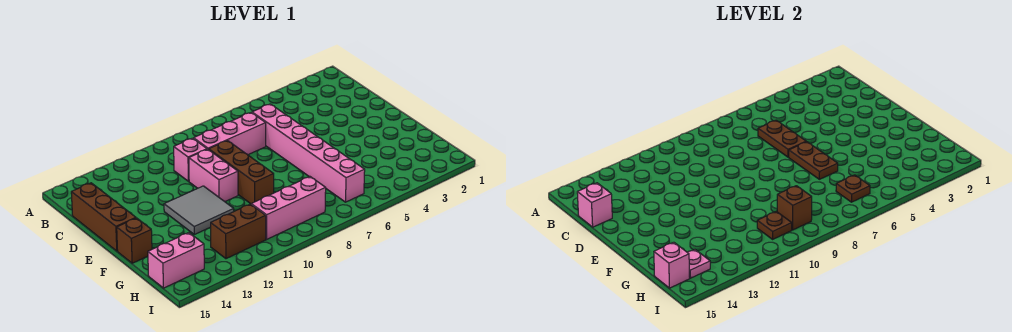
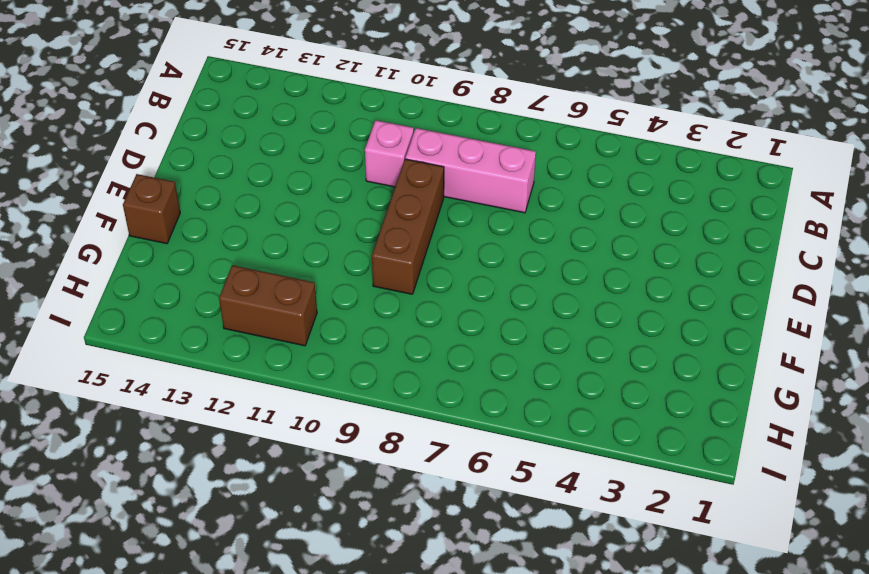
none -> pink 1x6 brick [252,104,365,202]
none -> brown 1x3 brick [71,183,136,251]
none -> pink 1x2 brick [189,149,238,202]

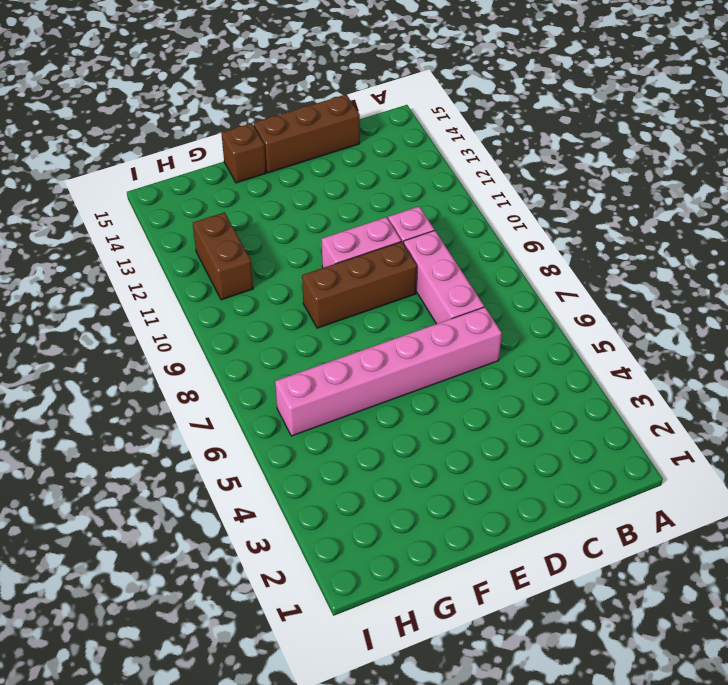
none -> grey 2x2 tile [164,186,234,234]
none -> pink 1x3 brick [251,177,326,239]
none -> pink 1x2 brick [148,233,204,288]

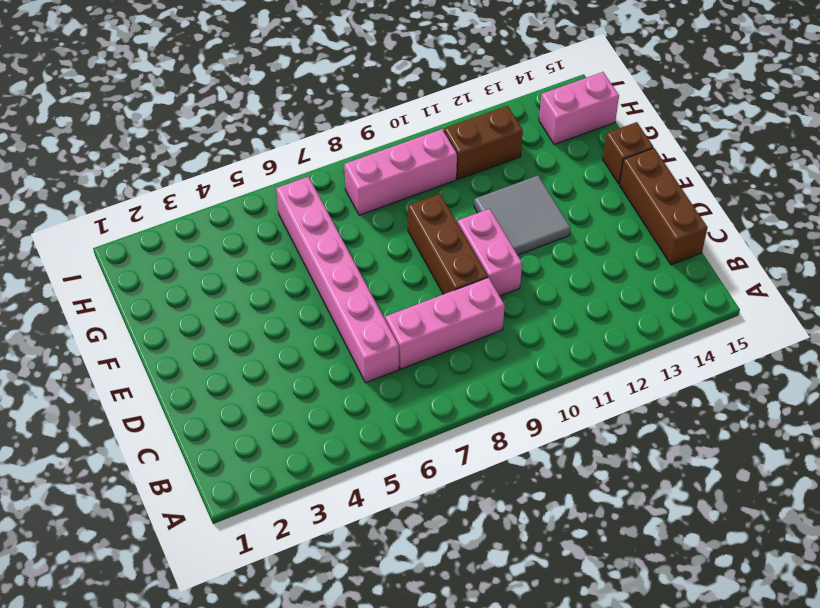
none -> pink 1x1 brick [174,138,207,181]
none -> brown 1x2 plate [758,120,806,157]
none -> pink 1x1 brick [577,183,612,227]

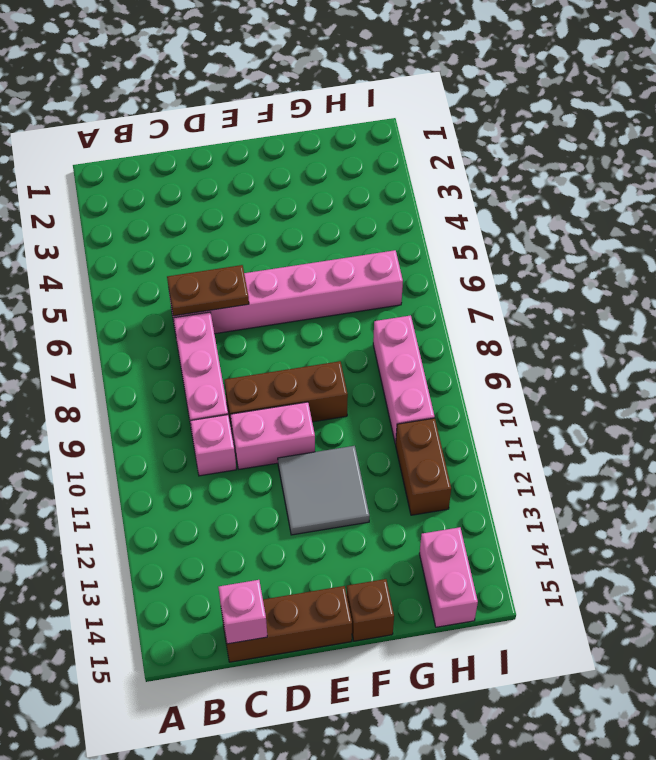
none -> brown 1x2 plate [789,142,838,179]
none -> brown 1x1 plate [836,175,870,202]
none -> brown 1x1 brick [777,186,812,230]

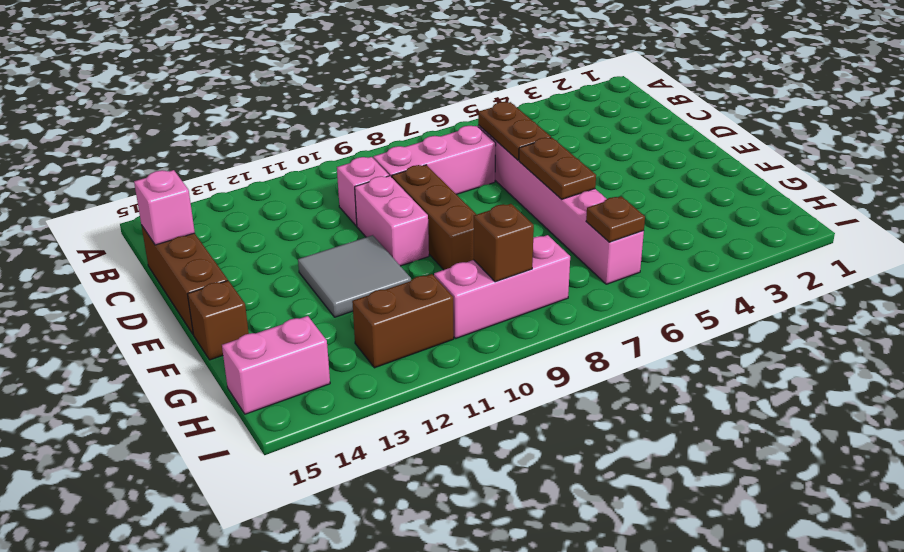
none -> brown 1x1 plate [757,212,792,239]
none -> pink 1x1 plate [687,250,710,278]
none -> pink 1x1 brick [654,242,690,288]

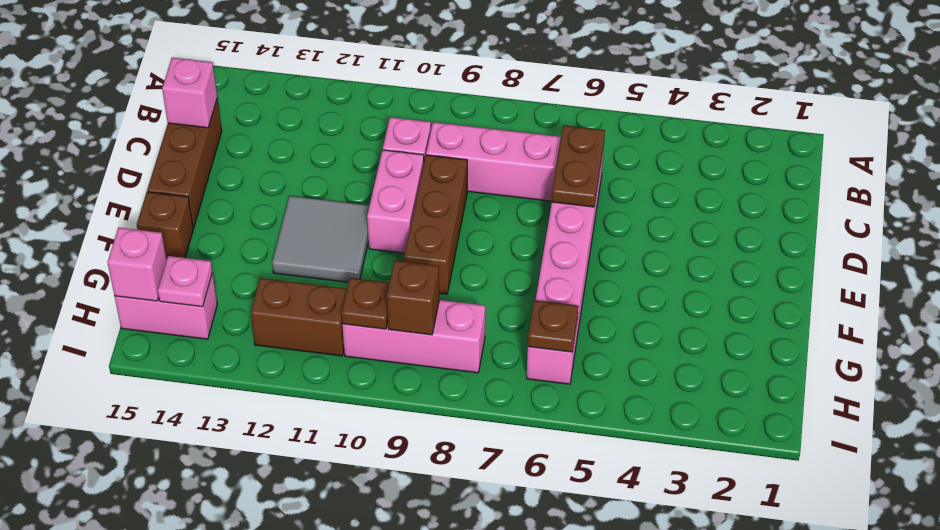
none -> brown 1x2 plate [789,142,838,179]

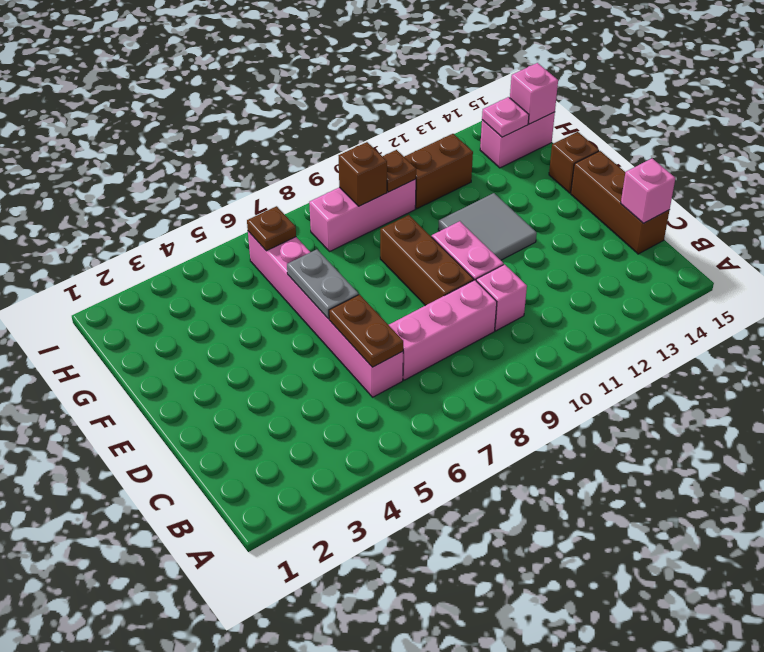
grey 1x2 plate [287,249,359,319] -> brown 1x2 plate [789,142,838,179]

